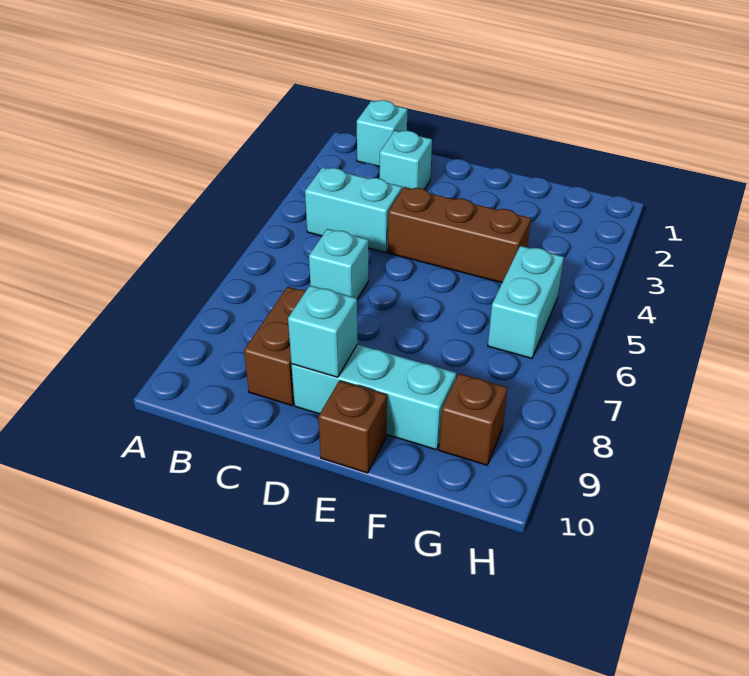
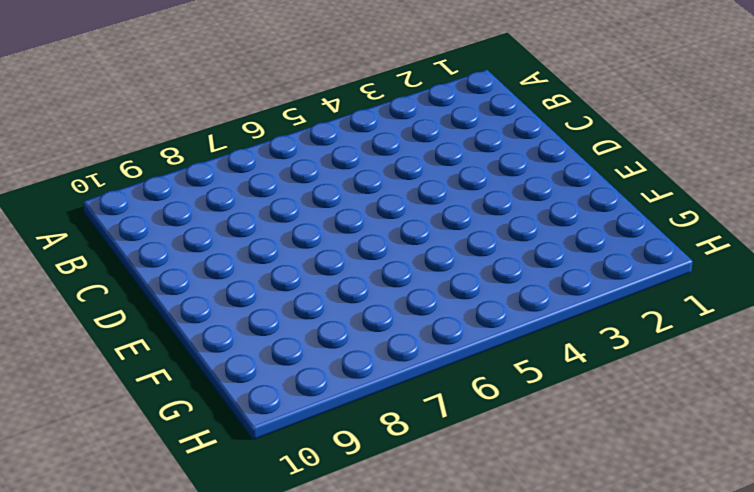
none -> cyan 1x1 brick [357,100,407,167]
none -> cyan 1x2 brick [305,167,402,253]

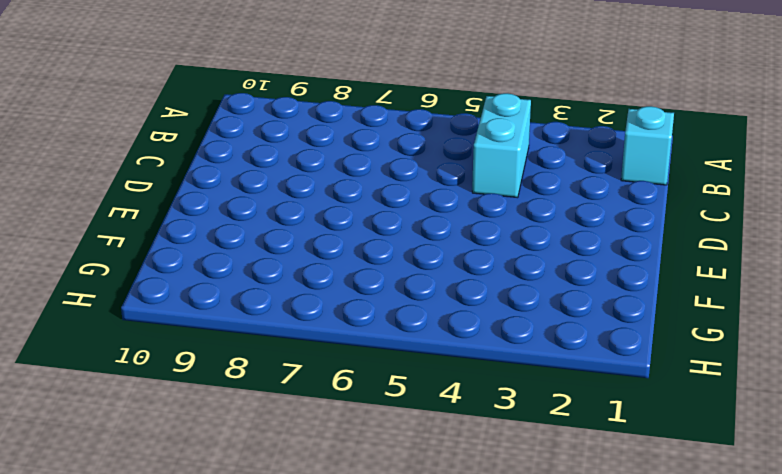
none -> cyan 1x1 brick [380,131,432,190]
none -> cyan 1x1 brick [309,229,368,299]

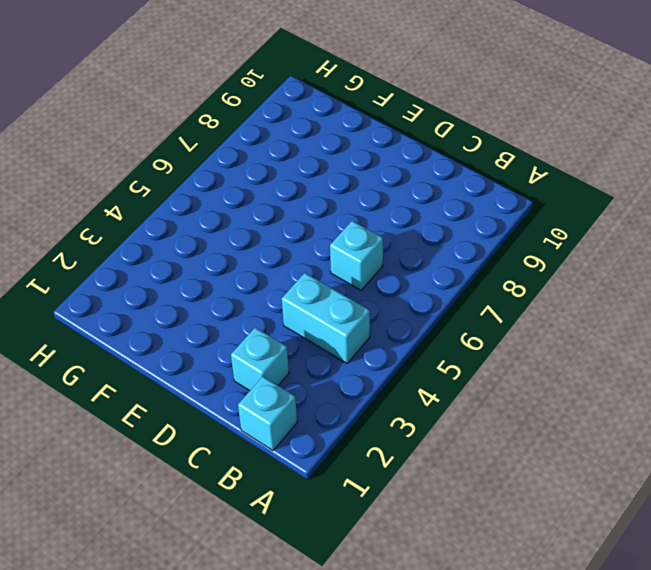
none -> brown 1x2 brick [244,287,306,405]
none -> brown 1x3 brick [388,187,531,283]

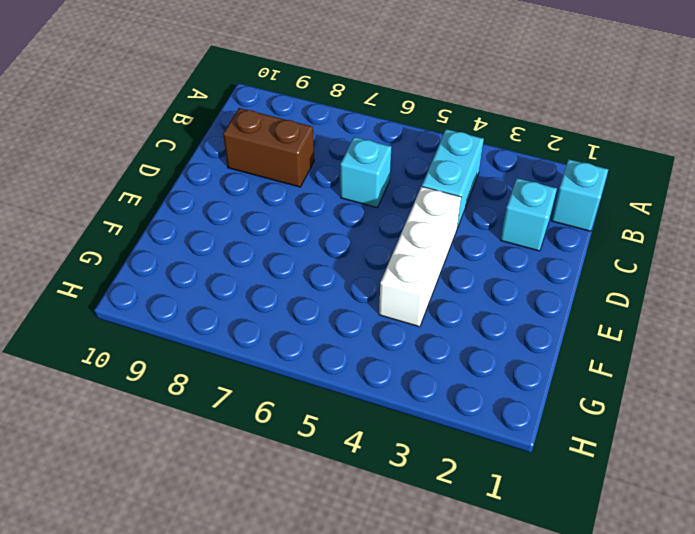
white 1x3 brick [379,187,461,327] -> brown 1x3 brick [388,187,531,283]
none -> cyan 1x3 brick [291,344,456,450]
none -> brown 1x1 brick [318,381,387,473]

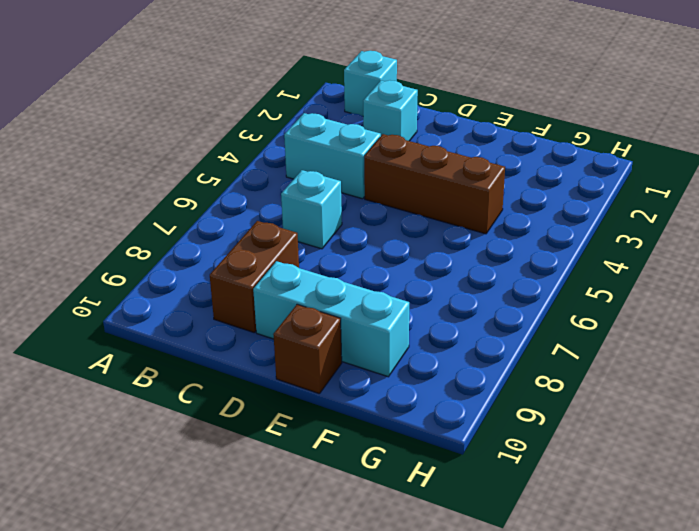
none -> cyan 1x2 brick [488,246,564,358]
none -> brown 1x1 brick [439,374,508,465]

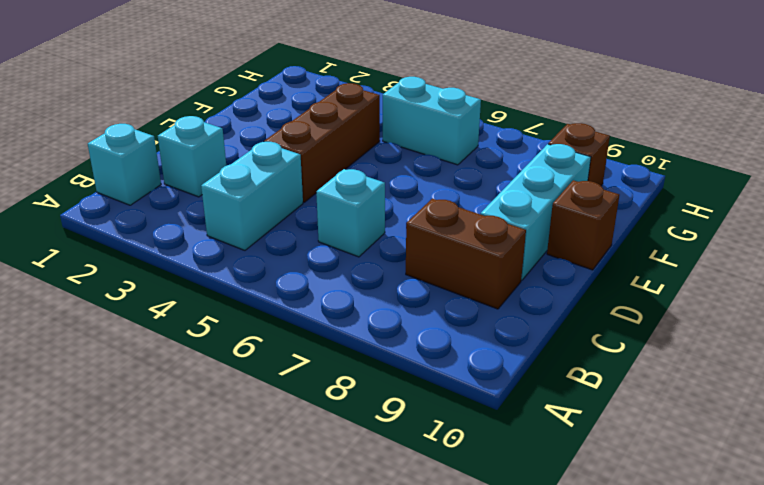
none -> cyan 1x1 brick [288,286,358,377]

